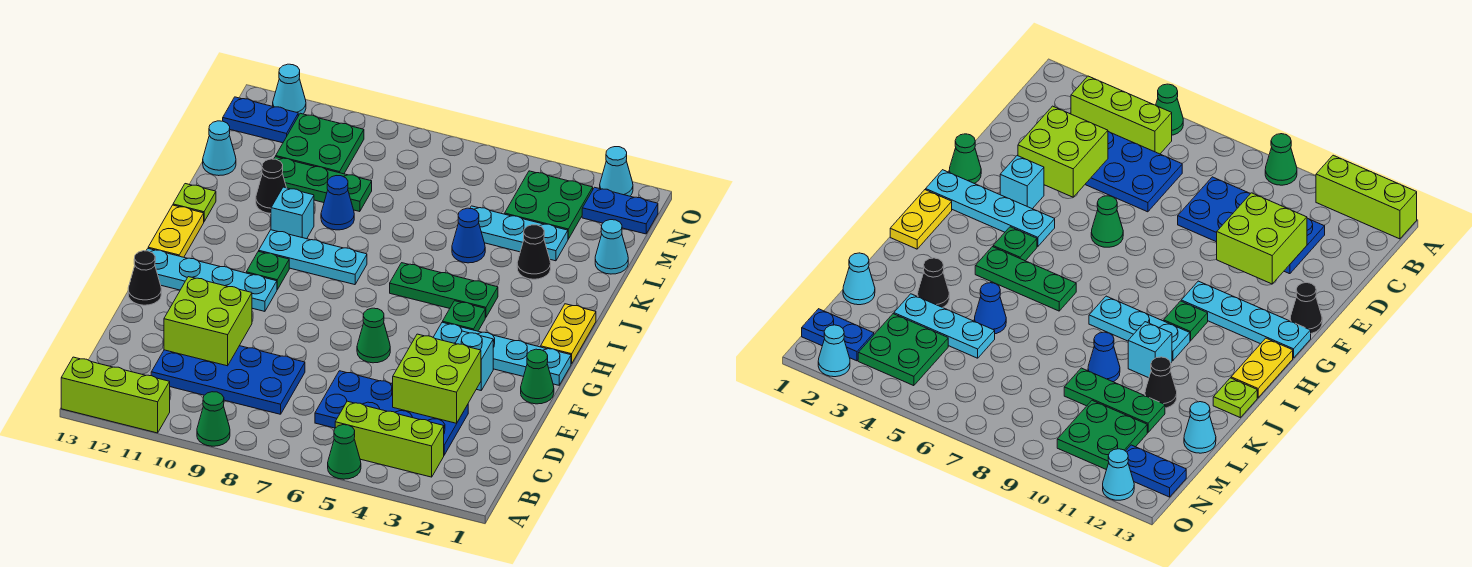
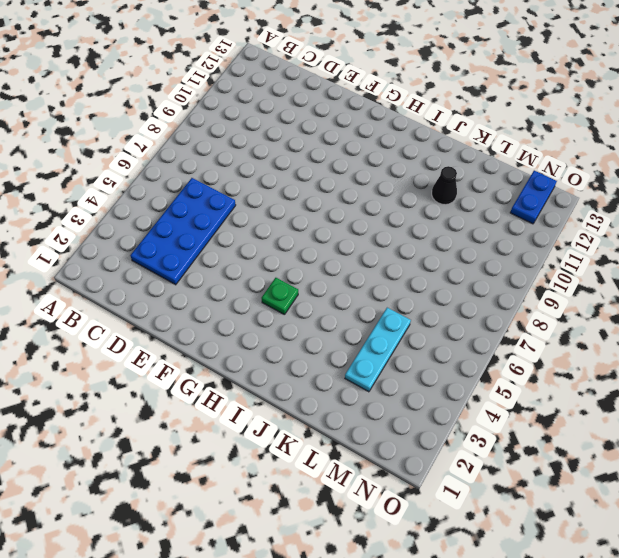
none -> green 1x1 cone [328,425,361,479]
none -> green 1x1 cone [197,392,230,446]
none -> lime 1x3 brick [61,357,170,433]
none -> lime 1x3 brick [335,401,444,477]

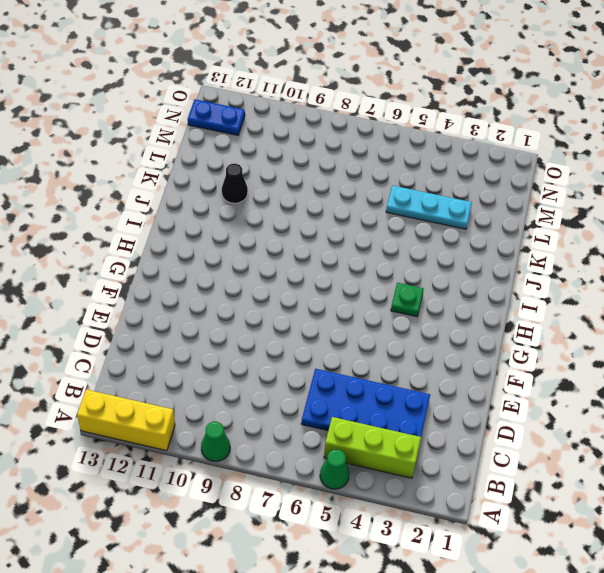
yellow 1x3 brick [77,390,175,451] -> lime 1x3 brick [61,357,170,433]
none -> blue 2x4 plate [151,346,305,414]
none -> green 1x1 cone [521,349,554,404]
none -> cyan 1x1 brick [455,331,493,390]
none -> green 1x1 cone [357,308,390,363]

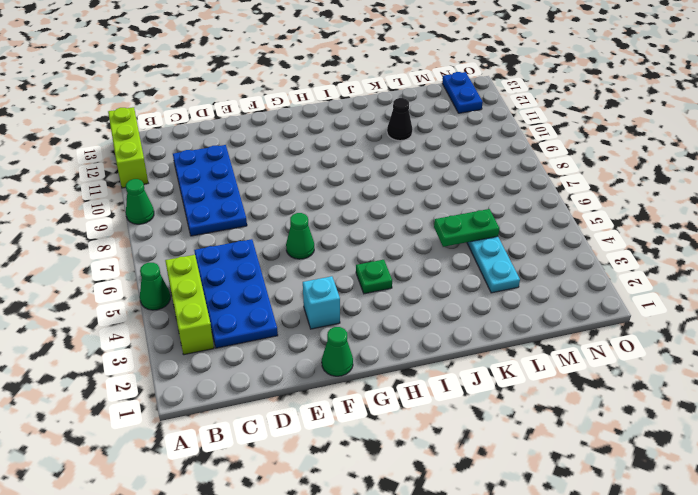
green 1x2 plate [434,209,499,247] -> none
none -> black 1x1 cone [128,251,161,305]
none -> cyan 1x4 plate [433,322,571,385]
none -> cyan 1x4 plate [146,249,277,311]
none -> yellow 1x2 plate [541,304,596,364]

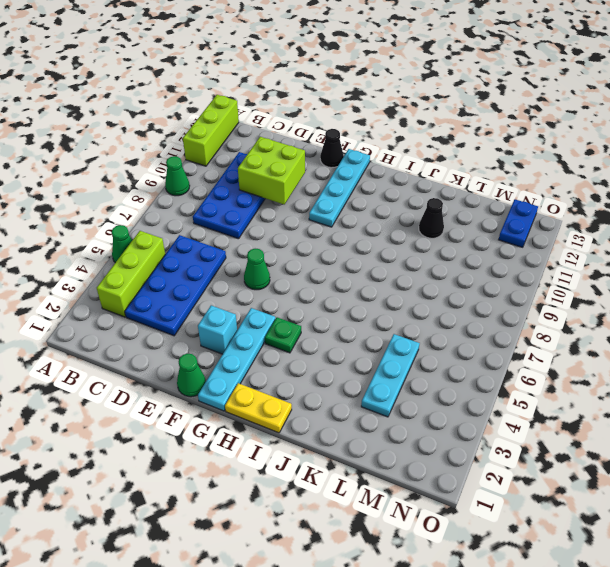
none -> green 1x1 plate [246,251,289,290]
none -> yellow 1x2 plate [148,205,204,257]
none -> green 1x3 plate [390,263,498,317]
none -> cyan 1x3 plate [259,230,367,285]

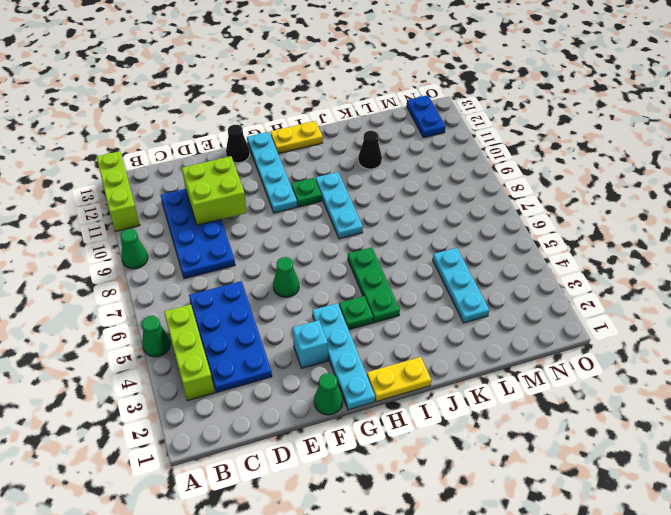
none -> cyan 1x1 brick [271,187,314,239]
none -> lime 1x1 plate [173,184,216,221]
none -> black 1x1 cone [517,225,551,279]
none -> blue 1x1 cone [452,208,485,263]

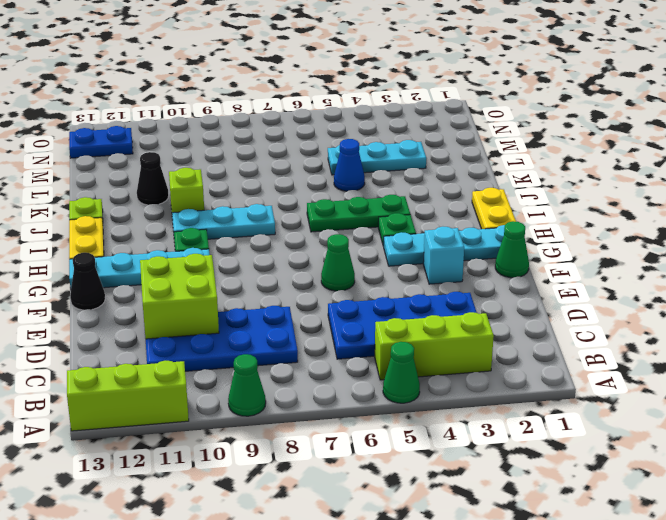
lime 1x1 brick [169,168,204,213] -> cyan 1x1 brick [271,187,314,239]
none -> black 1x1 cone [517,225,551,279]
none -> blue 1x1 cone [321,176,354,230]
none -> cyan 1x1 cone [595,220,628,274]
none -> green 1x3 plate [274,157,372,212]

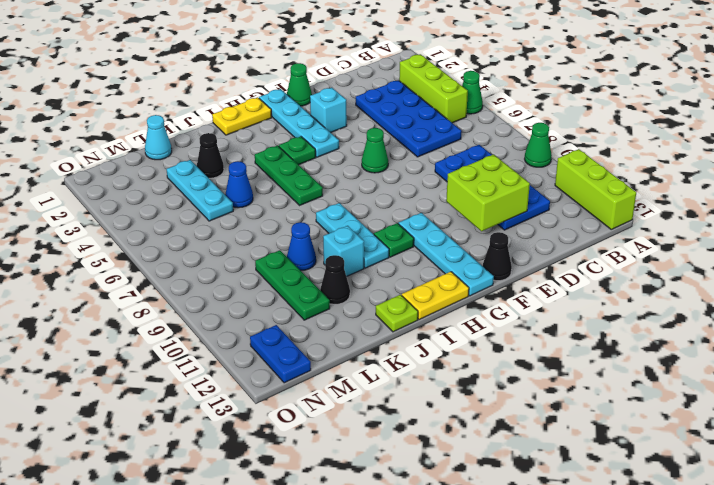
none -> cyan 1x1 cone [203,121,236,176]
none -> green 2x2 plate [505,171,593,239]
none -> green 2x2 plate [276,113,364,174]
none -> blue 1x2 plate [582,187,658,234]

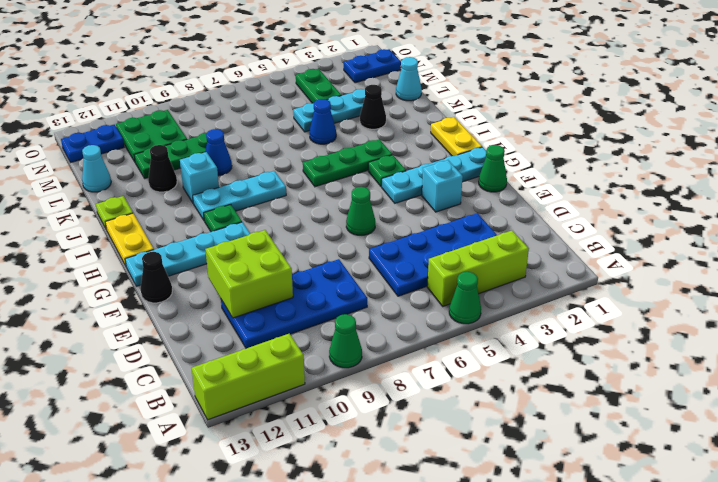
green 1x2 plate [296,69,341,104] -> green 2x2 plate [505,171,593,239]
none -> cyan 1x1 cone [600,147,633,196]
none -> cyan 1x1 cone [273,64,306,116]
none -> lime 2x2 brick [393,334,481,423]

